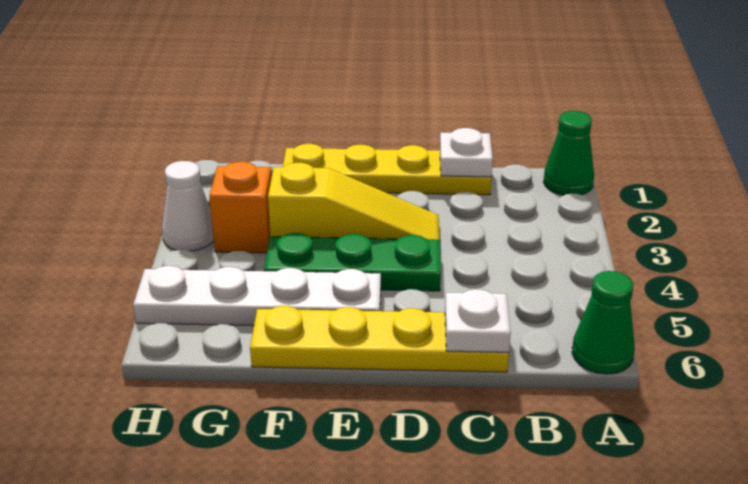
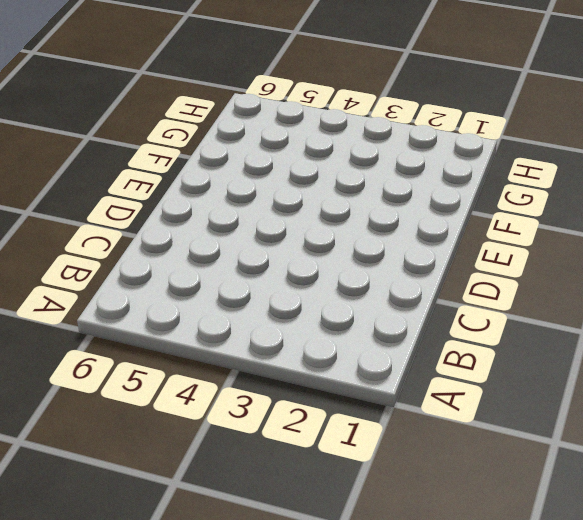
none -> green 1x1 cone [543,111,594,195]
none -> green 1x1 cone [572,271,635,374]

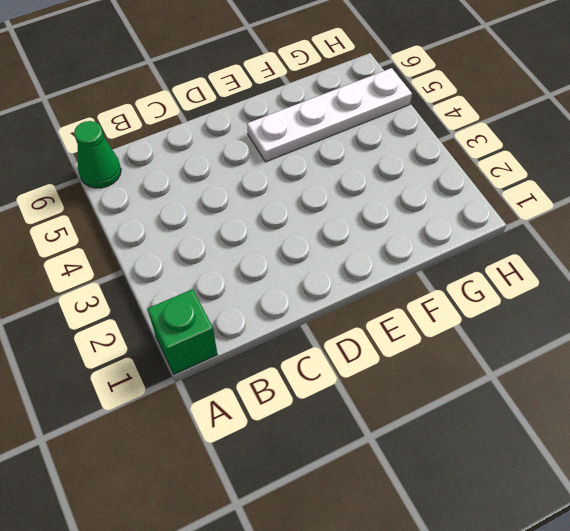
green 1x1 brick [148,289,217,375] -> green 1x1 cone [543,111,594,195]
none -> yellow 1x4 plate [283,144,491,195]
none -> yellow 1x4 plate [250,306,509,372]

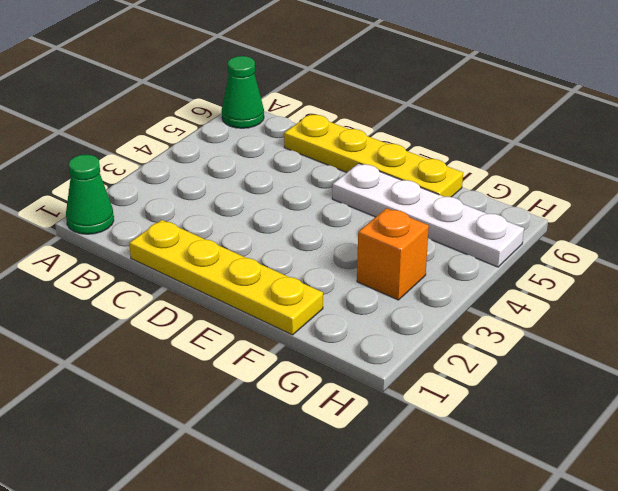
none -> yellow 1x3 slope [268,163,439,240]
none -> green 1x3 plate [264,233,441,291]

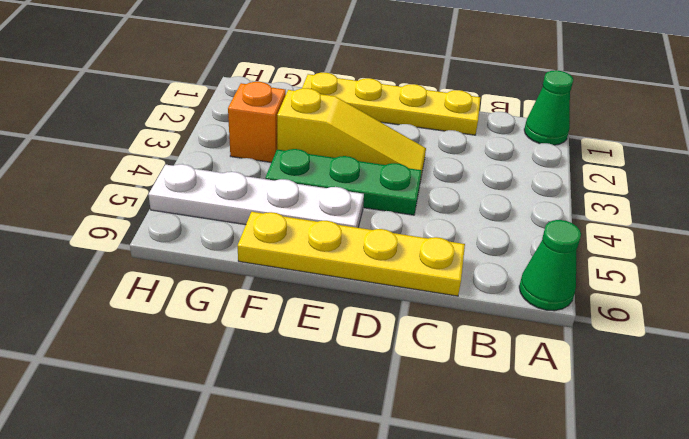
none -> white 1x1 cone [162,161,214,251]
none -> white 1x1 plate [440,128,493,177]

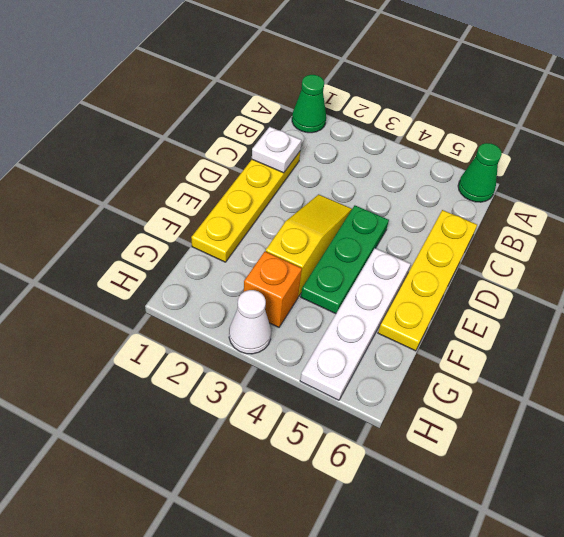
none -> white 1x1 plate [445,289,511,352]

